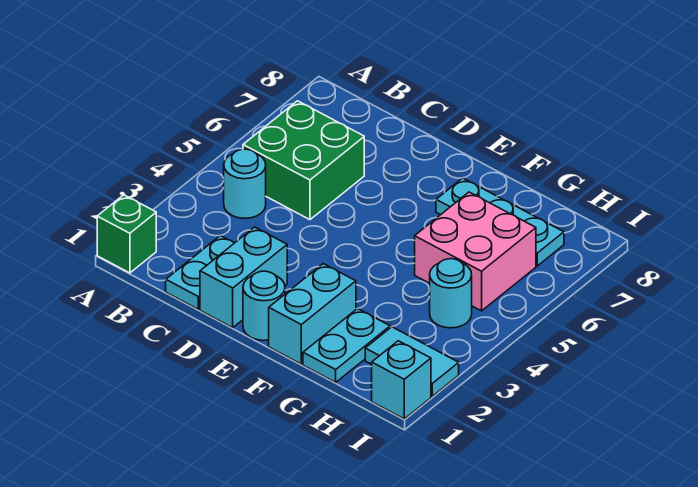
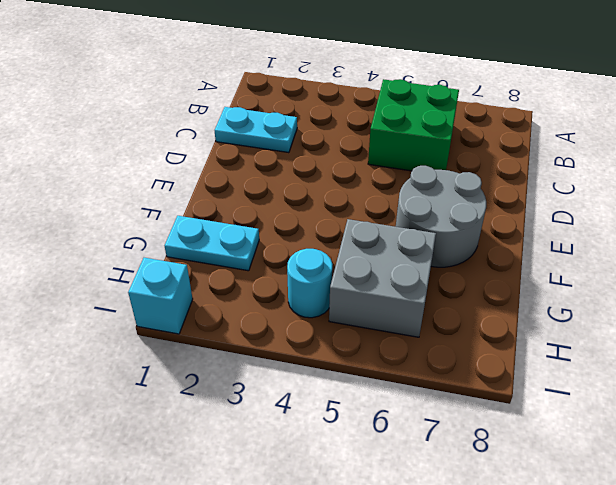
grey 2x2 round brick [396,166,486,267] -> cyan 1x3 plate [436,178,564,266]
grey 2x2 brick [329,219,436,337] -> pink 2x2 brick [415,192,536,311]
none -> green 1x1 brick [97,195,156,273]
none -> cyan 1x1 round brick [224,149,266,218]
none -> cyan 1x2 brick [200,227,287,328]

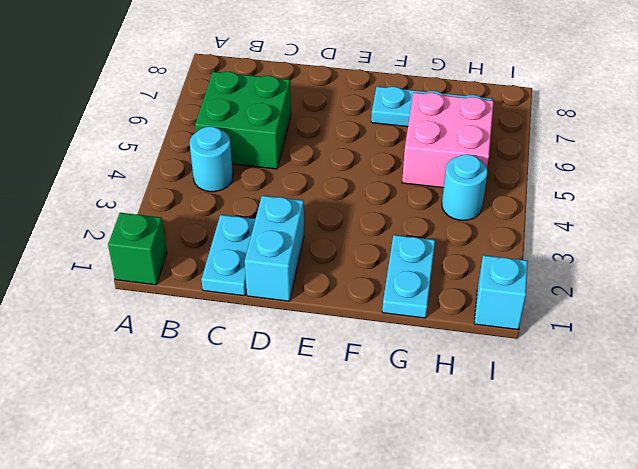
none -> cyan 1x1 round brick [243,271,285,341]
none -> cyan 1x2 brick [269,264,356,364]
none -> cyan 1x2 tile [365,327,459,396]

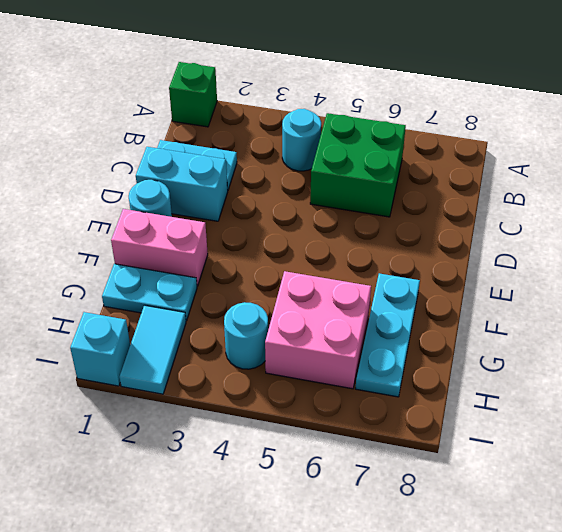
pink 1x2 brick [111,209,208,286] -> cyan 1x2 brick [269,264,356,364]

